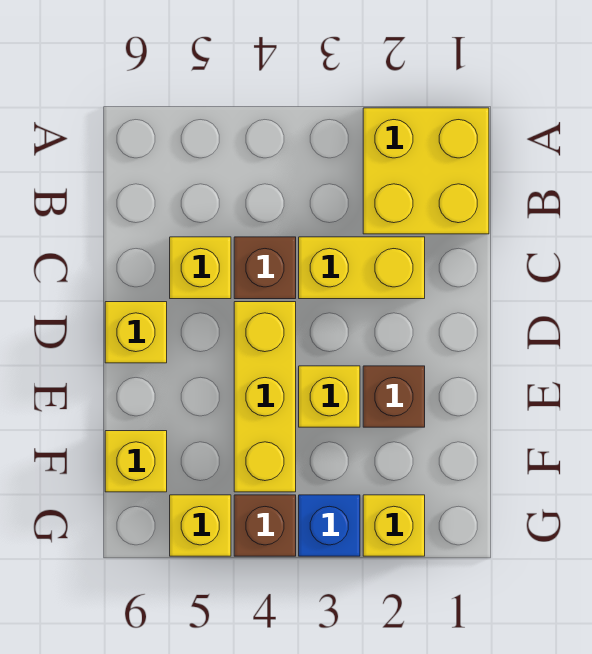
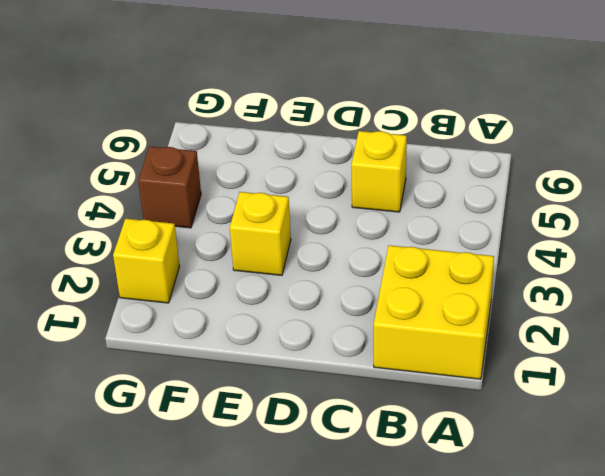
none -> yellow 1x2 brick [299,237,425,299]
none -> brown 1x1 brick [234,237,296,299]
none -> yellow 1x3 brick [234,302,296,492]

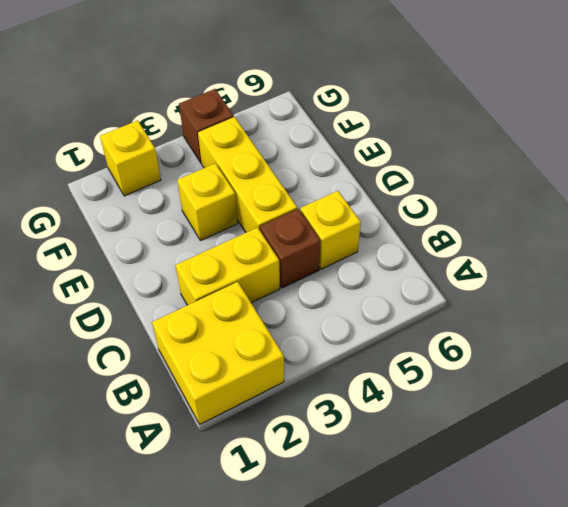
none -> yellow 1x1 brick [105,302,167,363]
none -> brown 1x1 brick [363,366,425,427]
none -> yellow 1x1 brick [105,431,167,492]

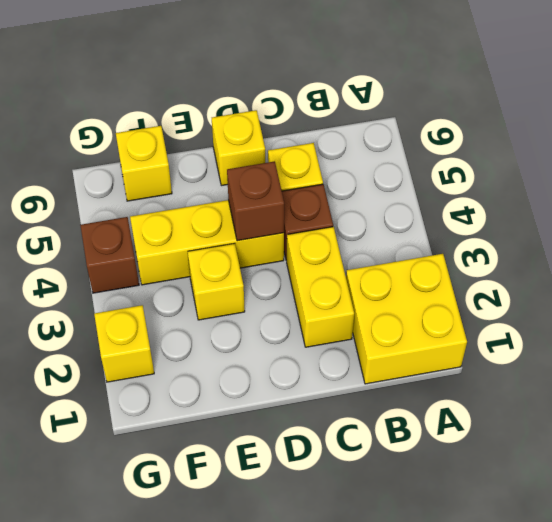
brown 1x1 brick [227,161,284,241] -> brown 1x1 brick moved to [363,366,425,427]
none -> blue 1x1 brick [299,495,360,556]
none -> yellow 1x1 brick [170,495,231,556]

